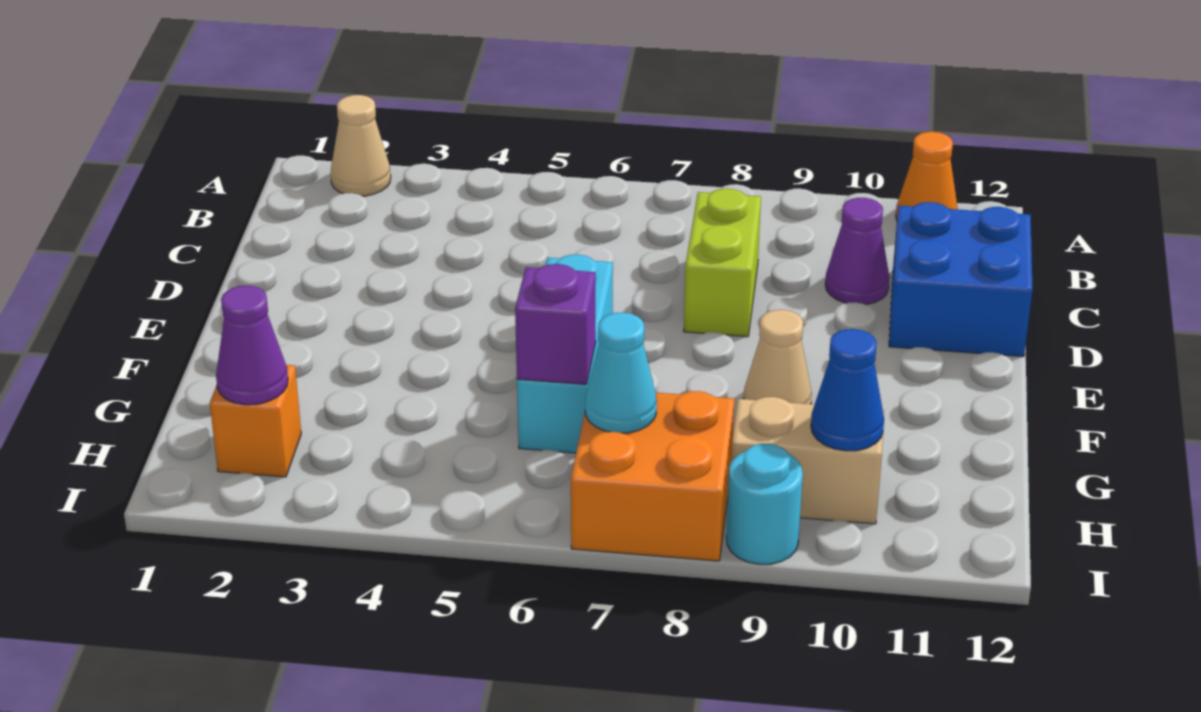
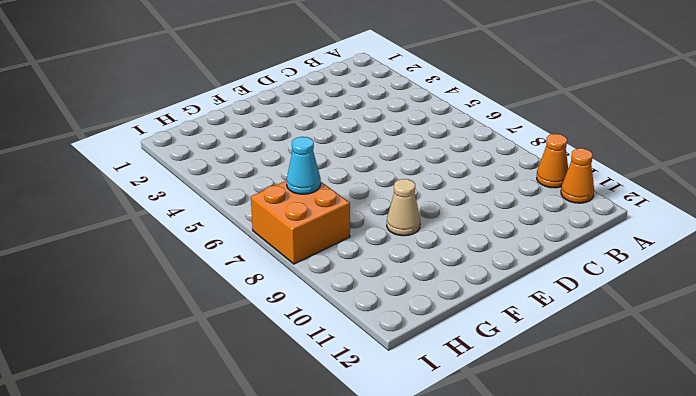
orange 1x1 cone [537,134,568,188] -> none
none -> tan 1x1 cone [331,95,391,196]
none -> lime 1x2 brick [684,189,761,337]
none -> purple 1x1 cone [825,198,890,305]

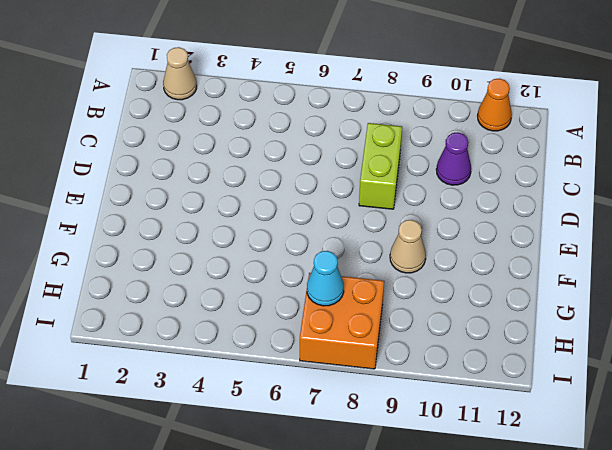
none -> blue 2x2 brick [889,202,1033,357]
none -> cyan 1x3 brick [517,255,613,453]
none -> orange 1x1 brick [210,365,301,477]

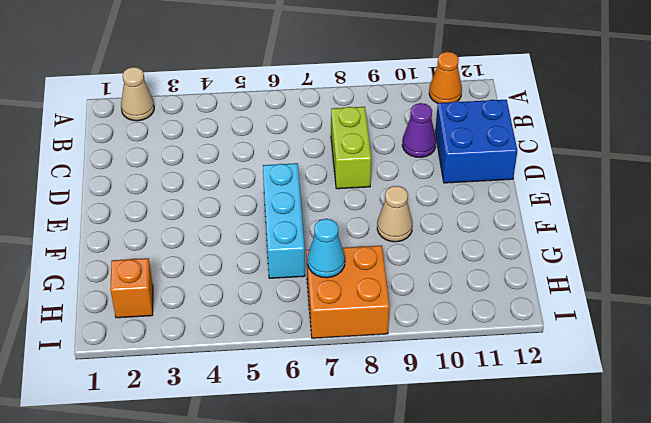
none -> tan 1x2 brick [732,397,884,524]
none -> cyan 1x1 round brick [726,444,803,564]
none -> purple 1x1 brick [515,264,596,384]

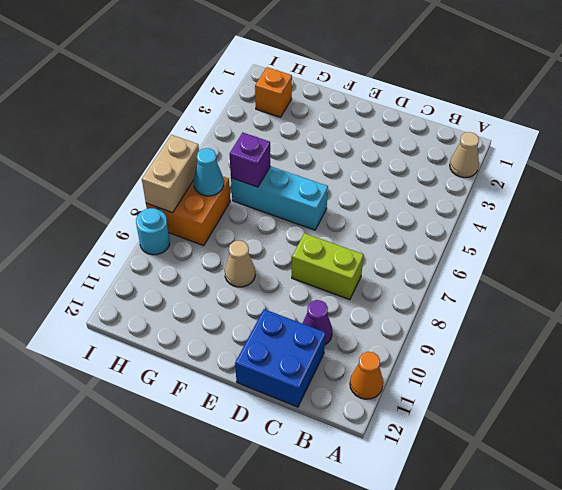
tan 1x2 brick [142,135,199,213] -> tan 1x2 brick moved to [732,397,884,524]
none -> purple 1x1 cone [216,286,288,405]
none -> blue 1x1 cone [811,329,884,451]

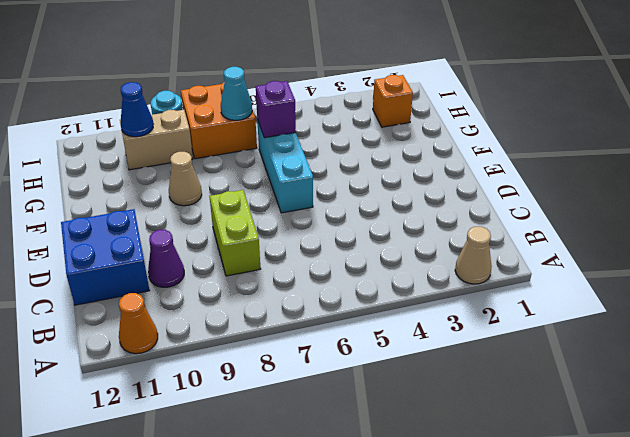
none -> purple 1x1 cone [216,286,288,405]

